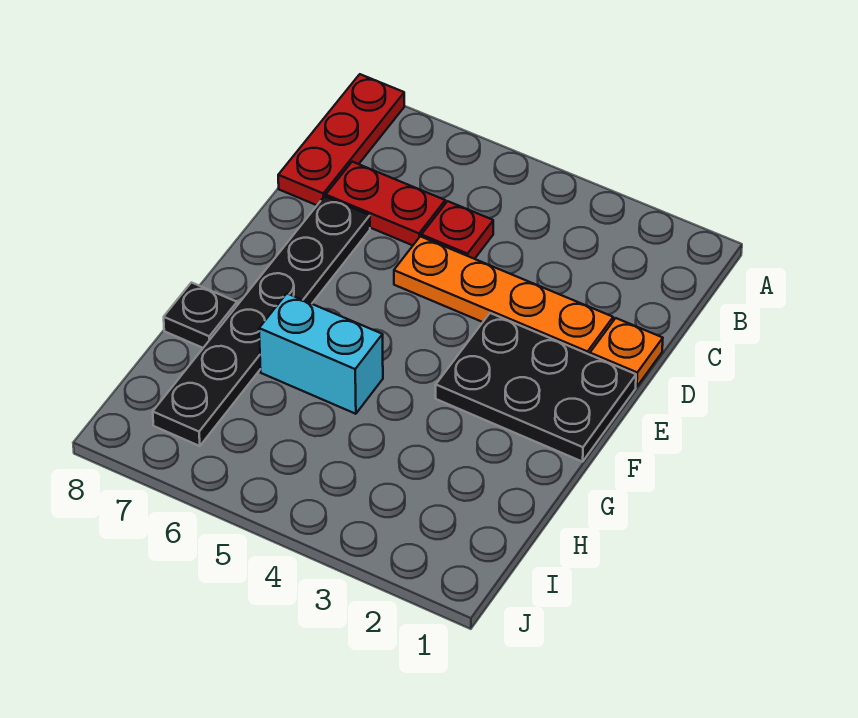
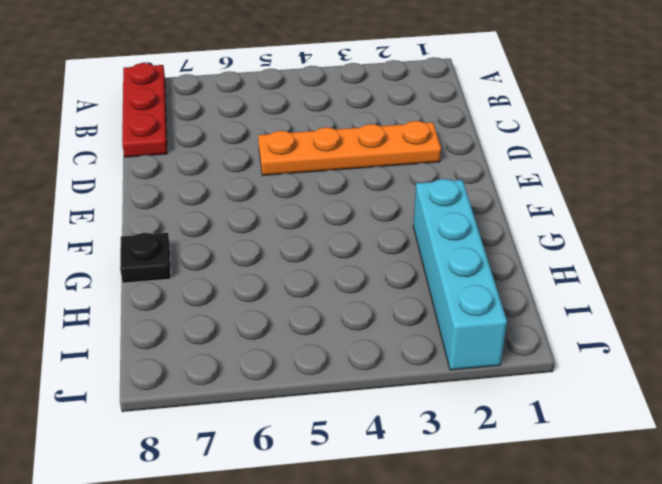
cyan 1x4 brick [413,179,507,370] -> none
none -> red 1x1 plate [422,201,493,259]
none -> red 1x2 plate [326,162,445,245]

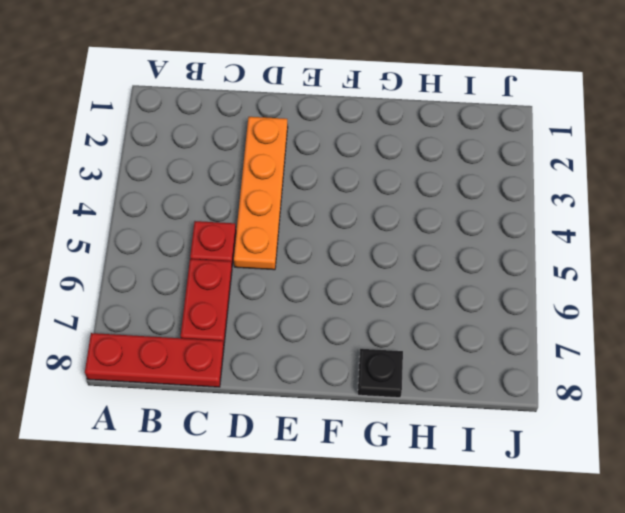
none -> orange 1x1 plate [590,318,663,387]
none -> black 1x6 plate [153,196,370,446]

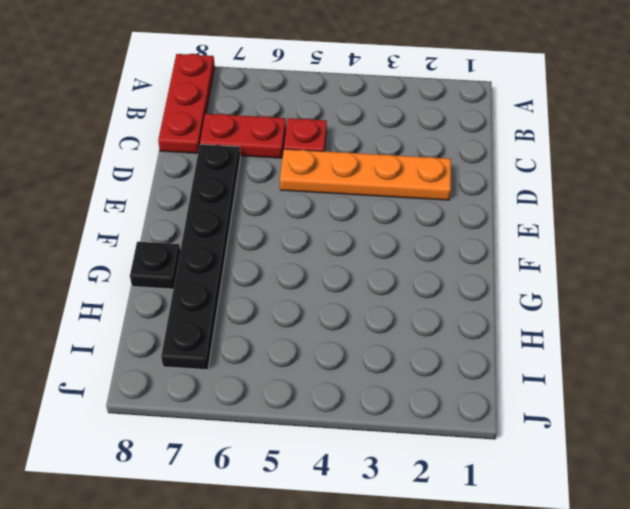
none -> orange 1x1 plate [590,318,663,387]
none -> black 2x3 plate [436,313,636,462]

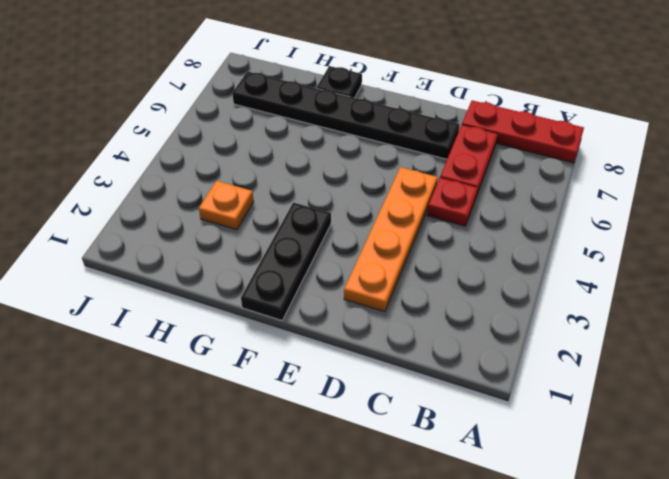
black 1x3 plate [241,202,331,320] -> black 2x3 plate [436,313,636,462]
orange 1x1 plate [199,181,254,230] -> orange 1x1 plate moved to [590,318,663,387]
none -> cyan 1x2 brick [259,294,383,414]

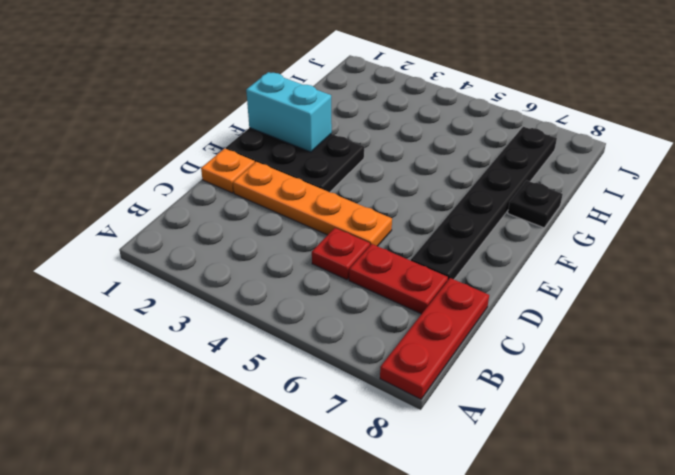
cyan 1x2 brick [246,72,332,152] -> cyan 1x2 brick moved to [259,294,383,414]

